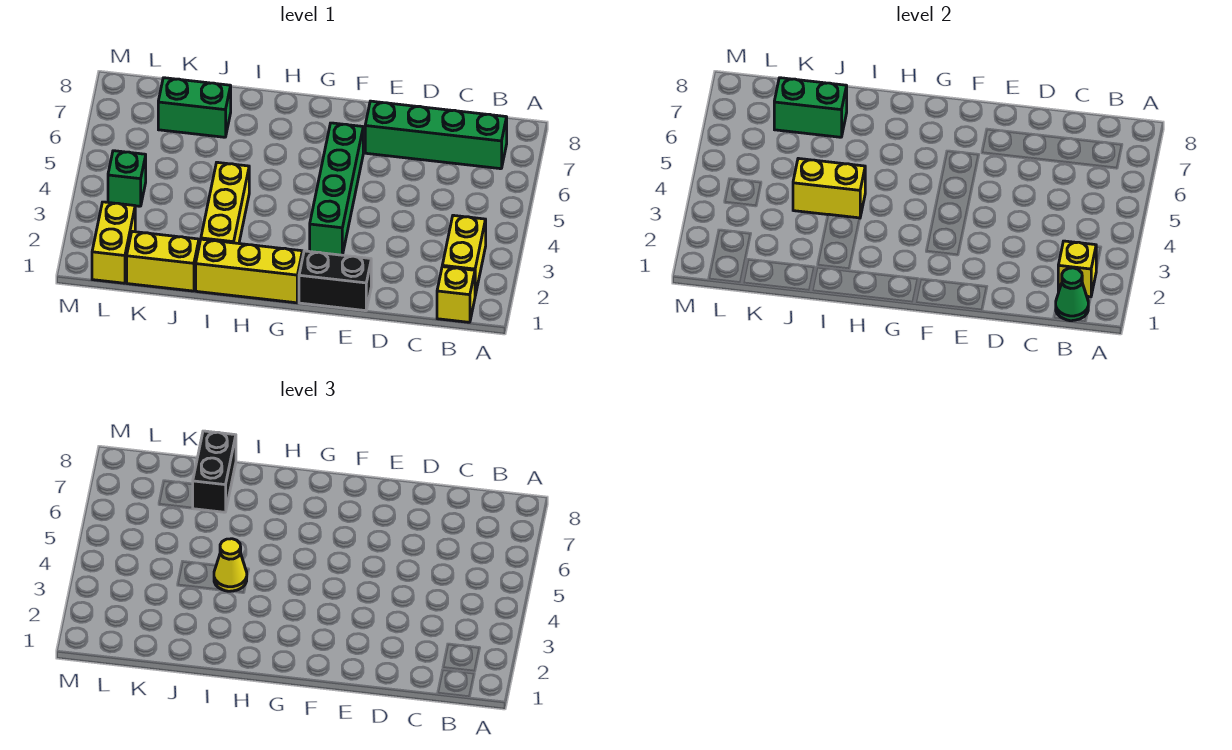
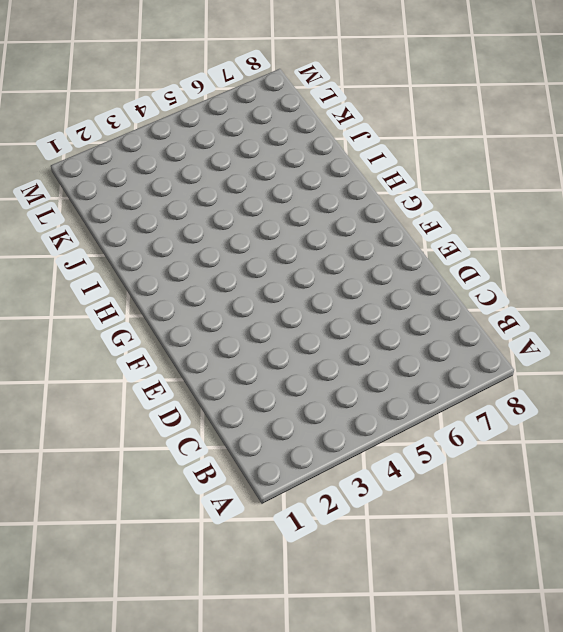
none -> yellow 1x1 brick [437,267,475,322]
none -> yellow 1x2 brick [442,215,486,295]
none -> green 1x4 brick [365,101,507,169]

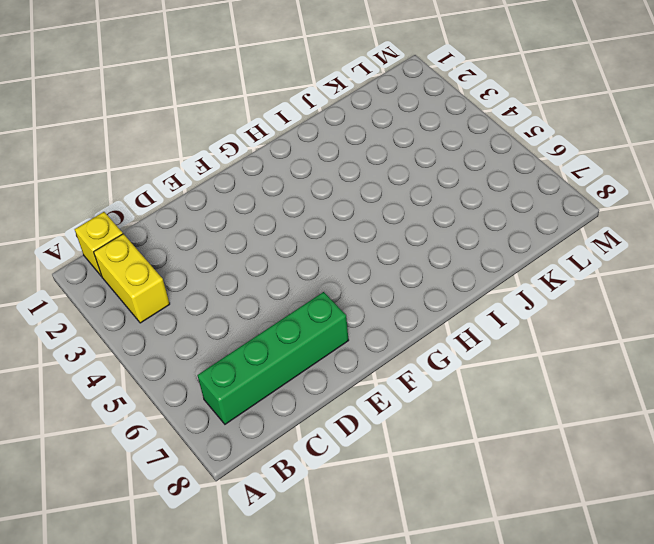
none -> black 1x2 brick [299,251,371,311]
none -> green 1x4 brick [310,123,363,255]
none -> yellow 1x3 brick [196,239,302,303]

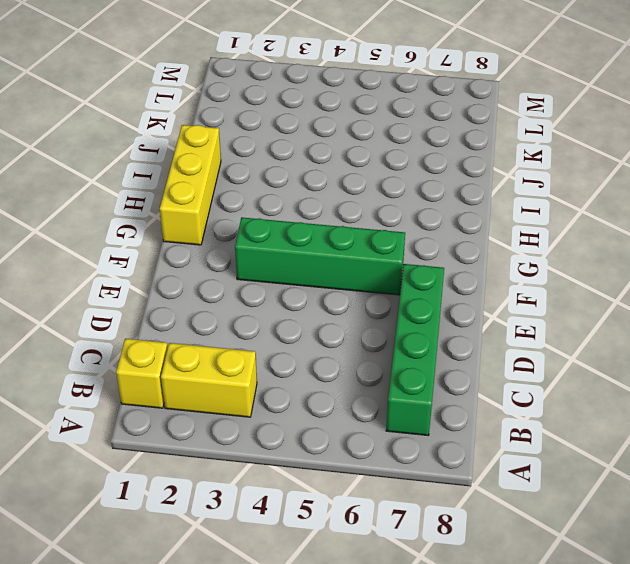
none -> black 1x2 brick [299,251,371,311]
none -> yellow 1x3 brick [201,162,249,243]
none -> yellow 1x2 brick [127,231,199,291]

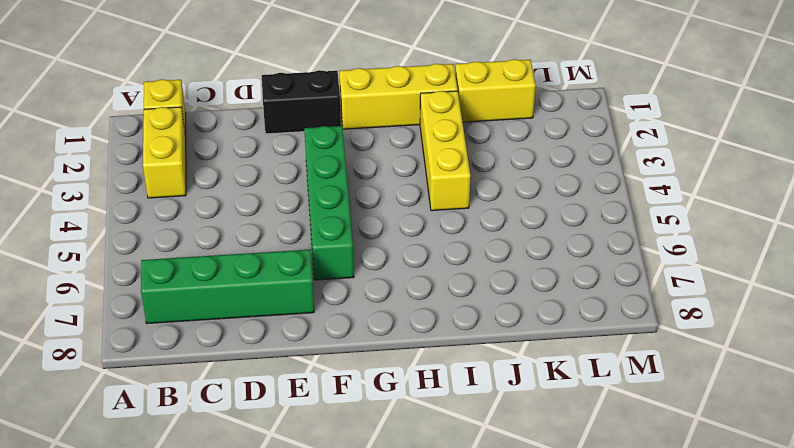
none -> green 1x2 brick [158,78,231,137]
none -> yellow 1x2 brick [92,202,135,283]
none -> green 1x1 brick [108,151,146,206]

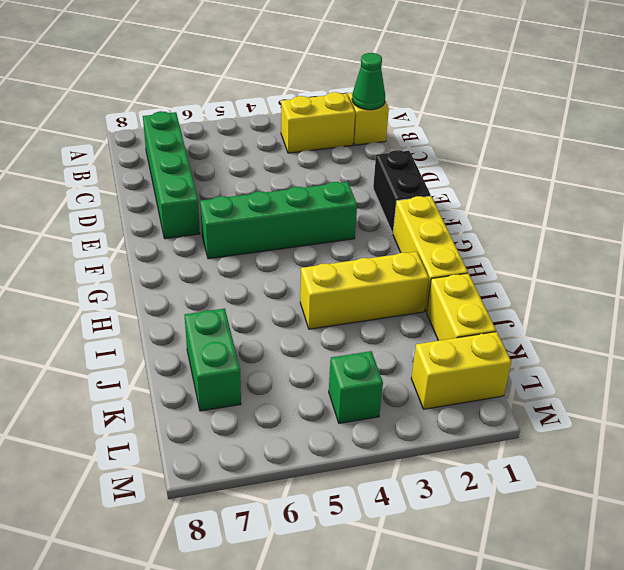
none -> yellow 1x1 brick [1058,241,1096,297]
none -> yellow 1x2 brick [793,158,865,218]
none -> green 1x2 brick [774,78,847,137]

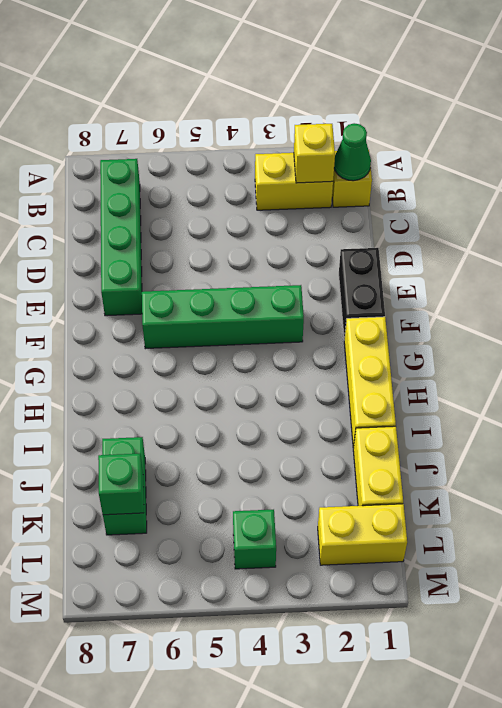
green 1x1 brick [98,454,144,515] -> green 1x2 brick [774,78,847,137]
none -> yellow 1x3 brick [201,162,249,243]
none -> yellow 1x2 brick [793,158,865,218]
none -> yellow 1x1 cone [214,539,247,591]

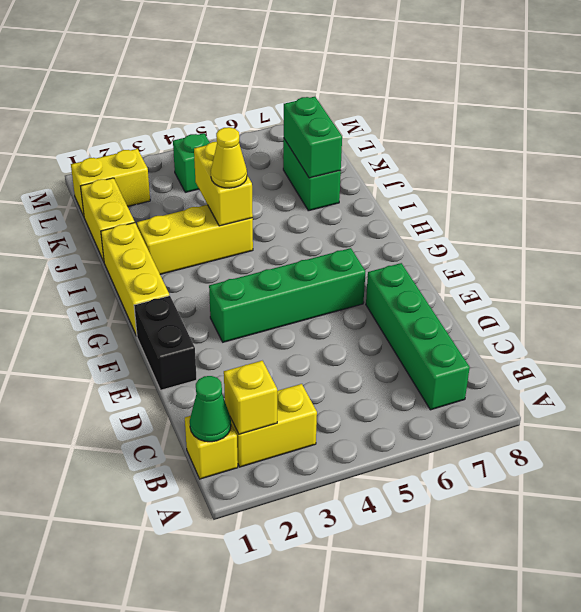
none -> black 1x2 brick [193,431,236,512]

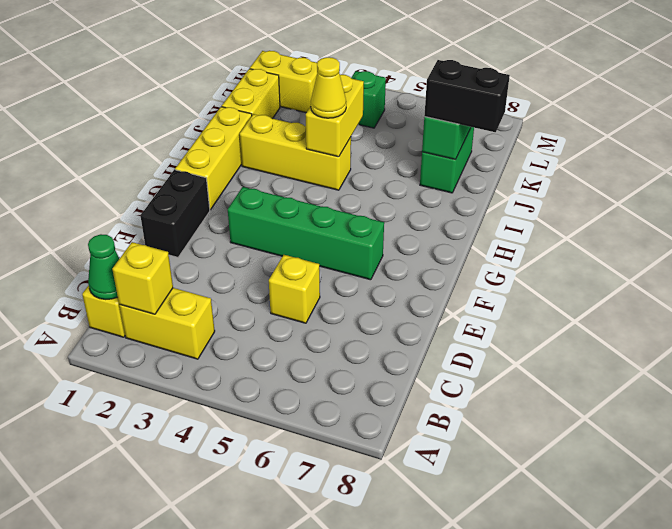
yellow 1x1 brick [269,255,320,323] -> none
none -> green 1x4 brick [365,101,507,169]

